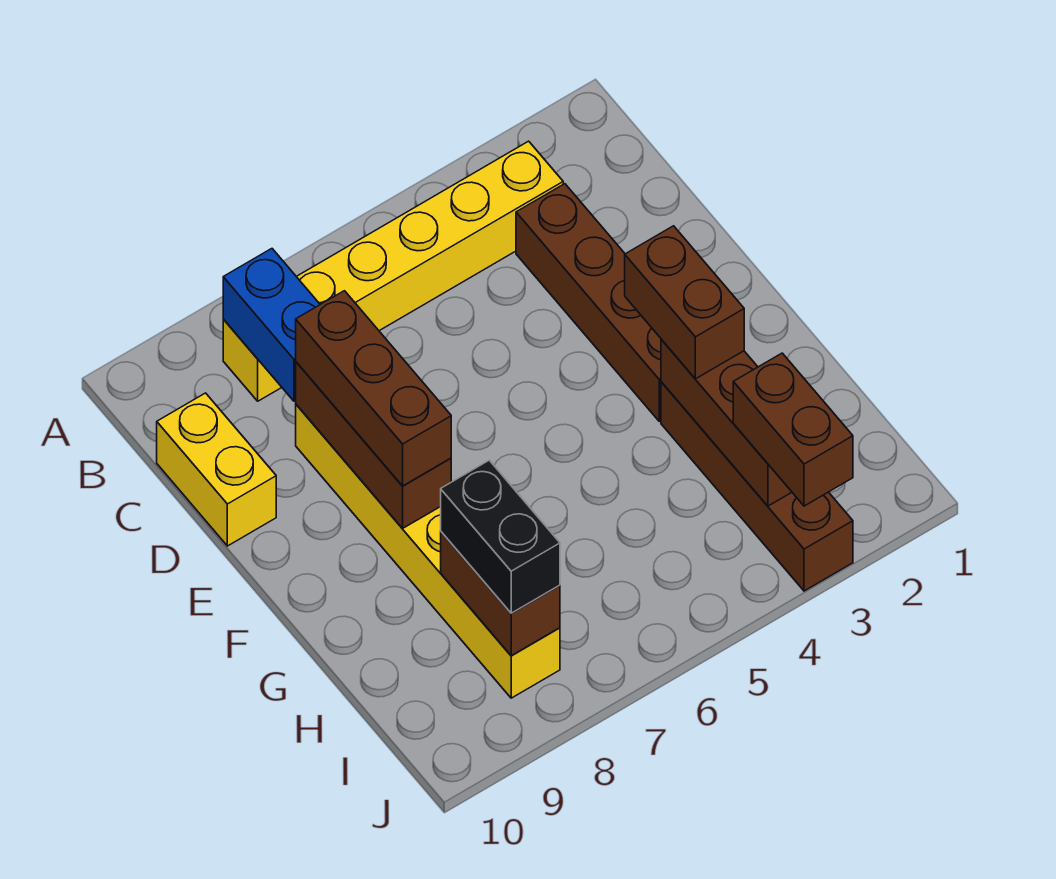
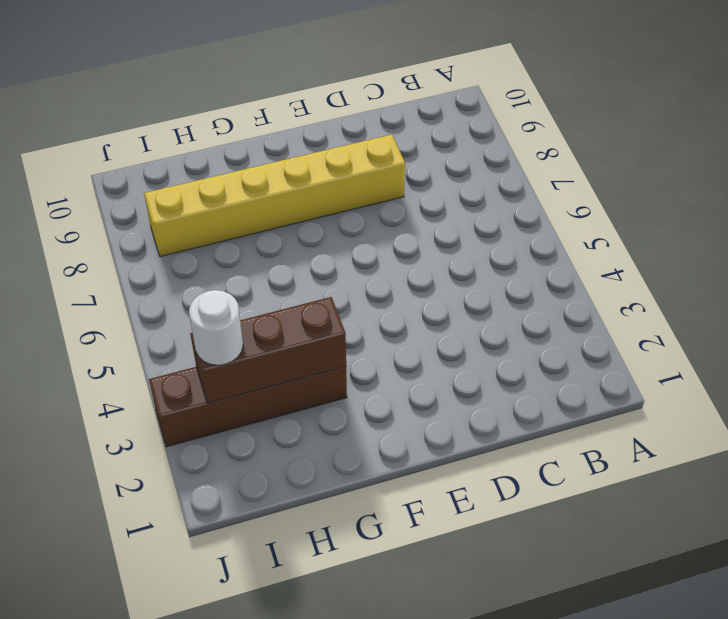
white 1x1 round brick [189,290,243,365] -> brown 1x2 brick [733,353,853,506]
none -> yellow 1x6 brick [223,141,563,401]
none -> brown 1x4 brick [516,184,661,421]
none -> yellow 1x2 brick [157,393,276,546]

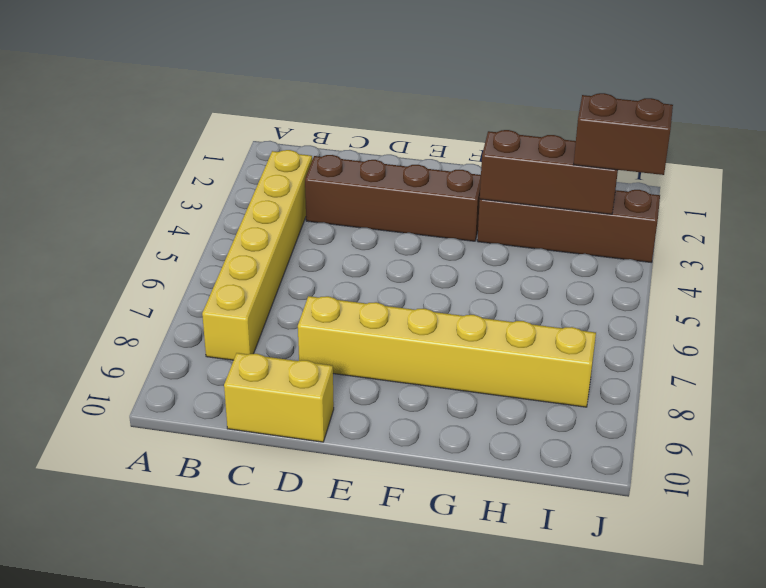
none -> blue 1x2 brick [223,249,320,401]
none -> brown 1x3 brick [296,362,451,529]
none -> brown 1x2 brick [441,532,560,656]

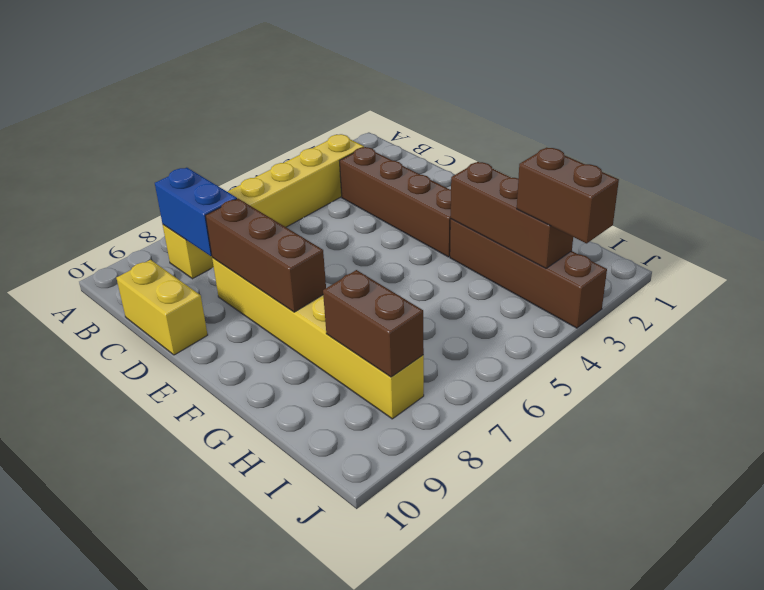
none -> brown 1x3 brick [296,291,451,486]
none -> brown 1x2 brick [625,226,744,379]
none -> black 1x2 brick [441,460,560,613]

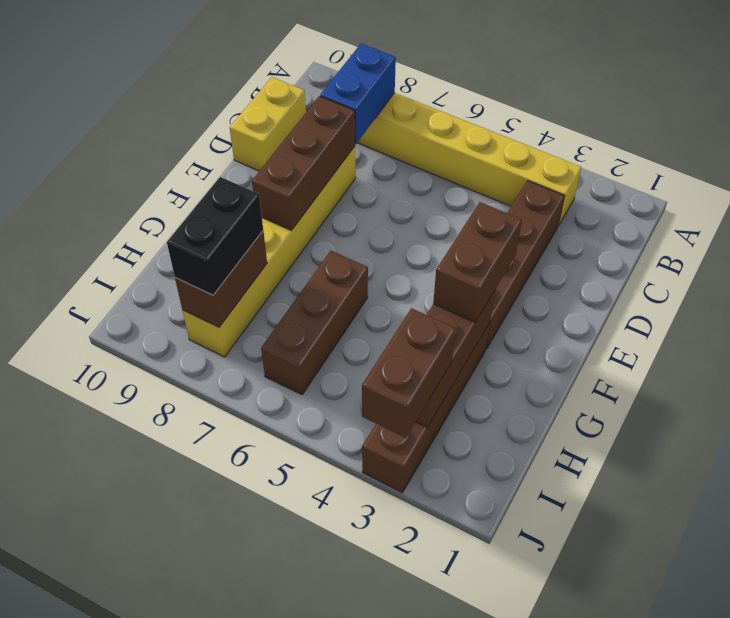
brown 1x3 brick [261,251,368,395] -> brown 1x3 brick moved to [296,291,451,486]

